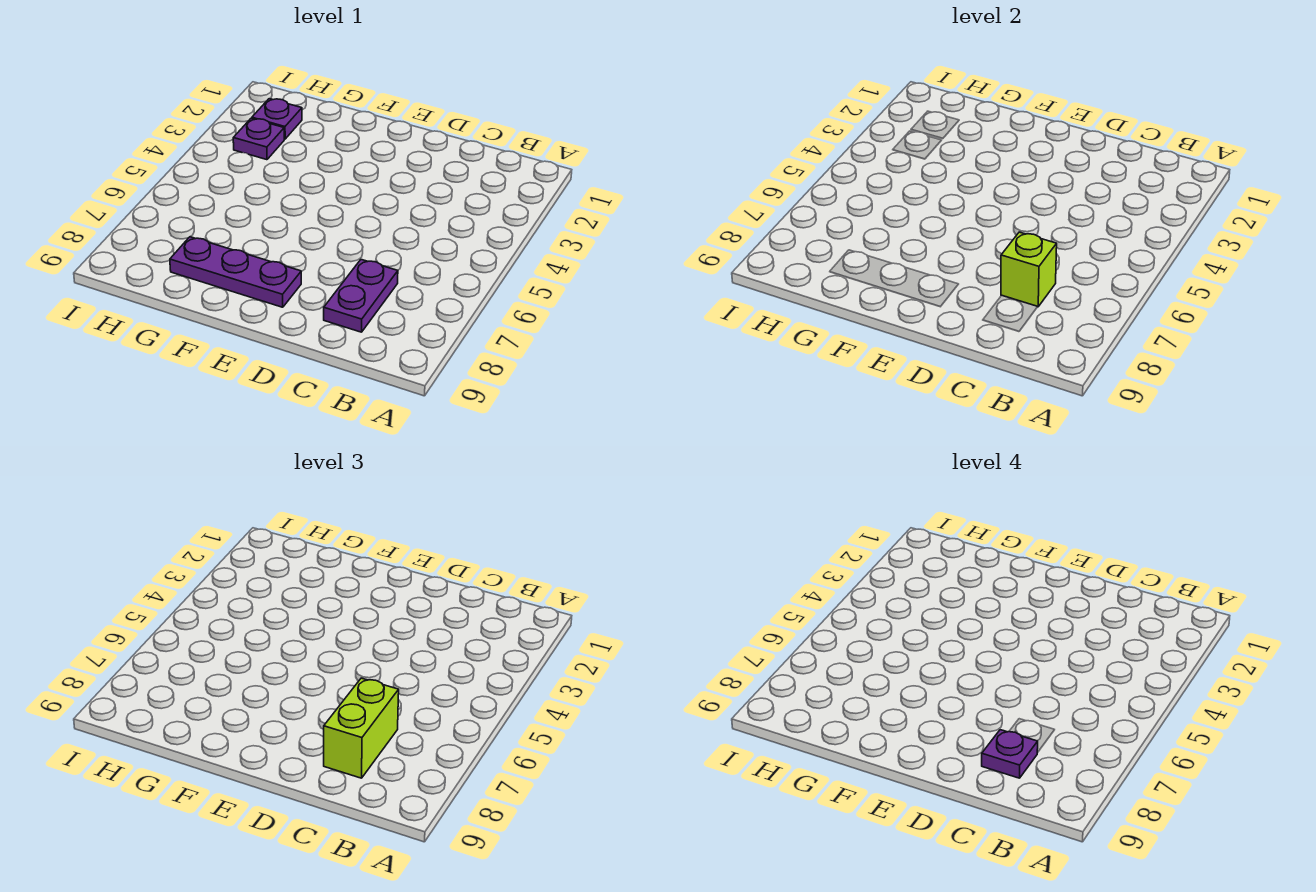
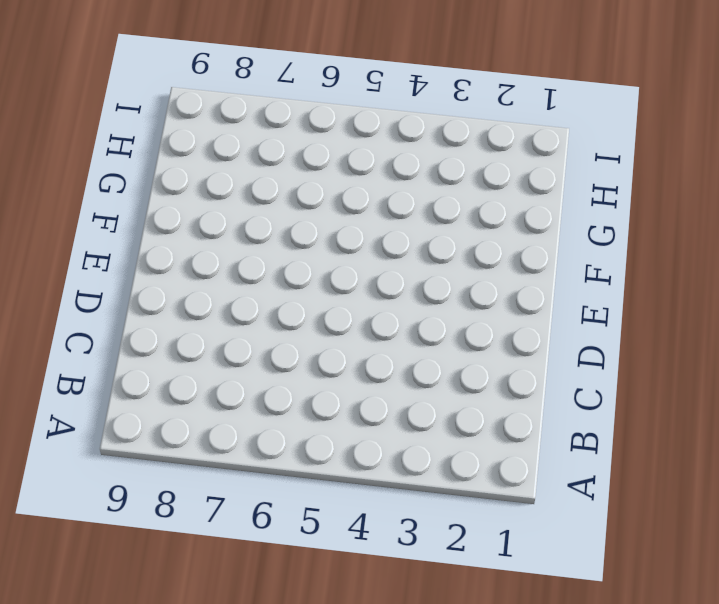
none -> purple 1x2 plate [324,260,398,332]
none -> purple 1x3 plate [170,237,301,307]

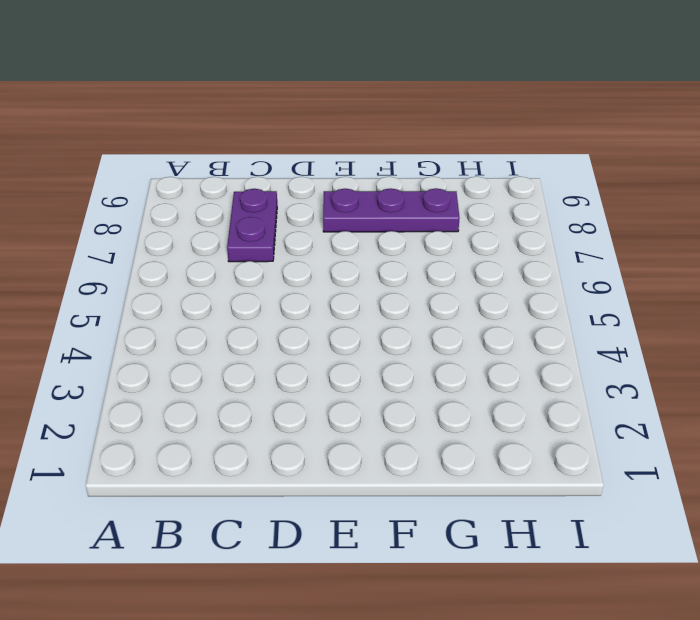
none -> purple 1x1 plate [252,99,302,139]
none -> purple 1x1 plate [233,118,284,160]

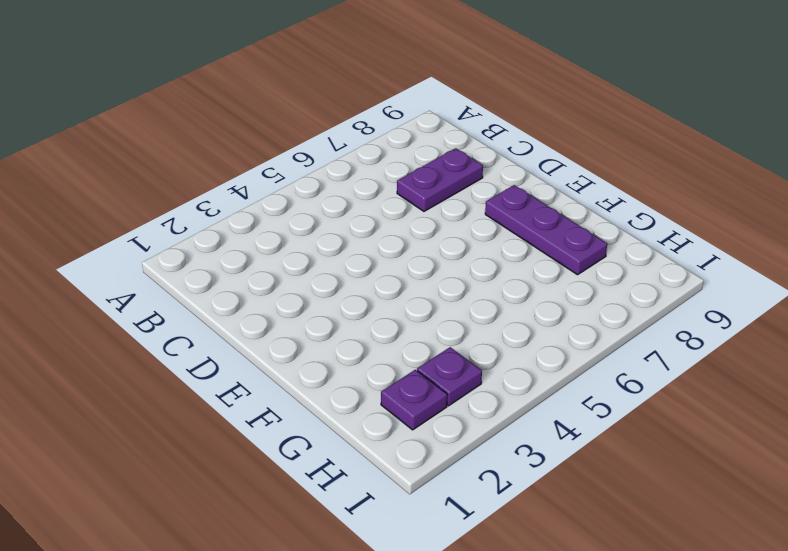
none -> lime 1x1 brick [1001,232,1057,307]
none -> lime 1x2 brick [324,678,399,778]

